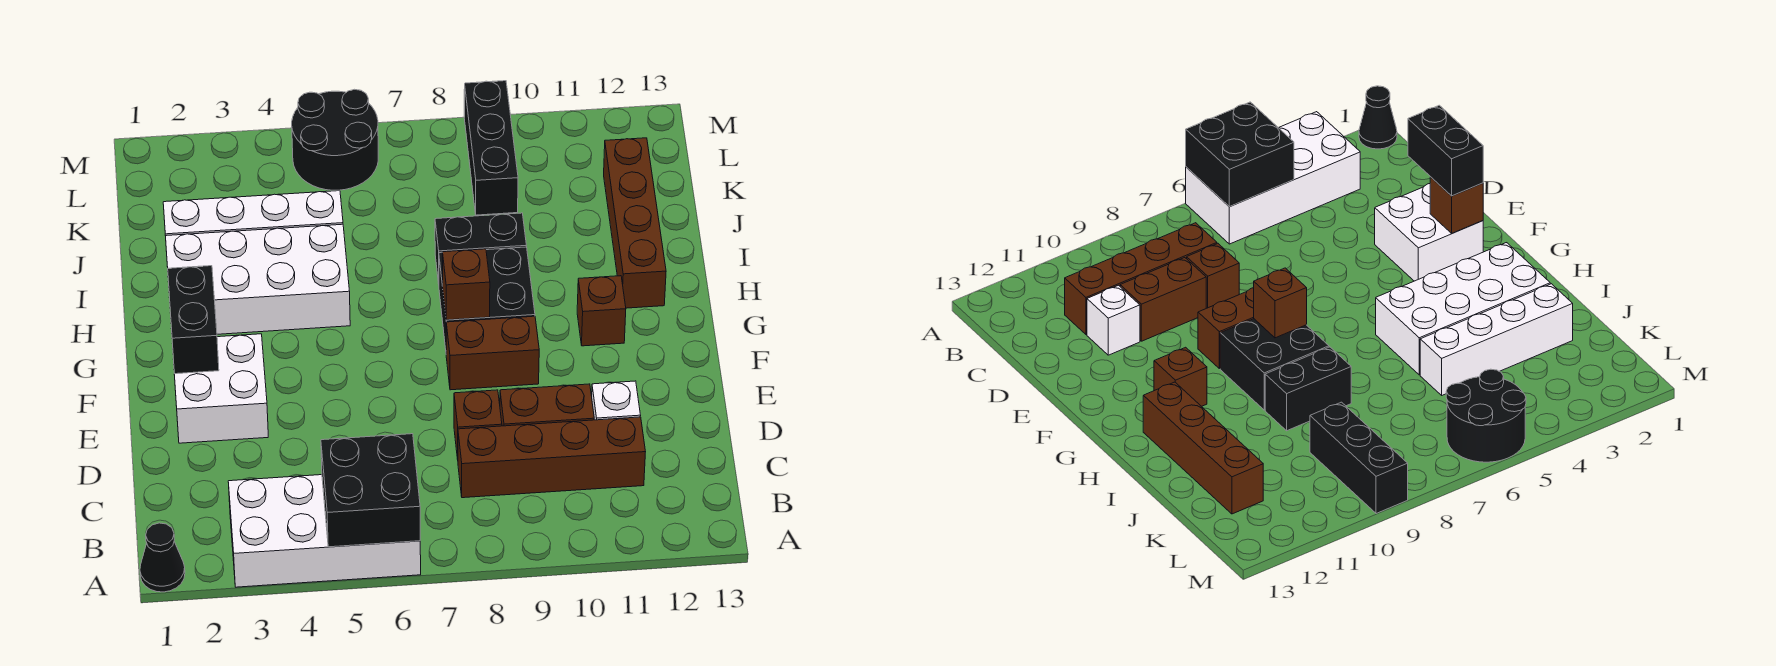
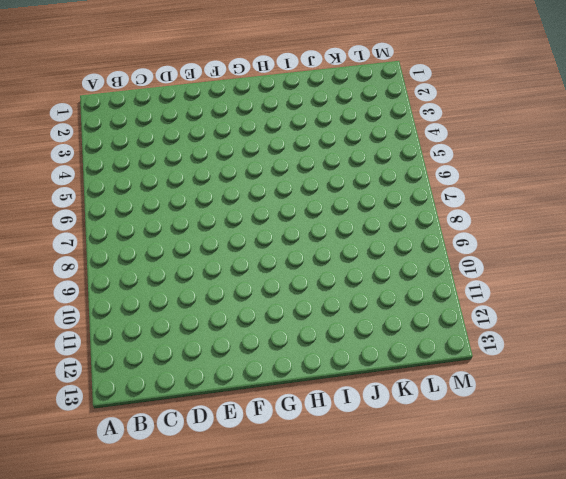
none -> black 1x1 cone [140,523,185,592]
none -> white 2x4 brick [228,475,421,587]
none -> brown 1x4 brick [458,417,645,498]

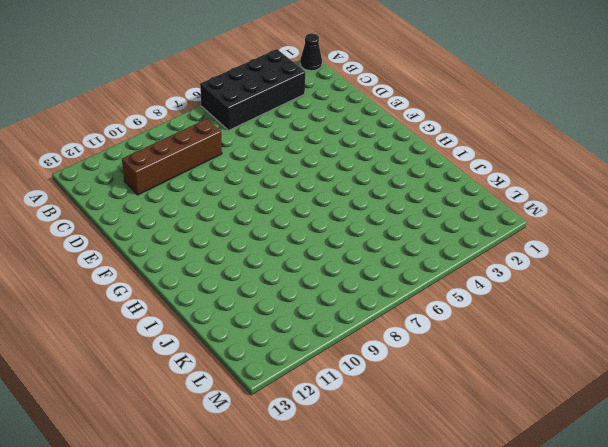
black 2x4 brick [200,49,305,130] -> white 2x4 brick [228,475,421,587]
none -> brown 1x1 brick [454,390,502,459]
none -> brown 1x2 brick [500,384,594,426]
none -> white 1x1 brick [592,381,641,420]

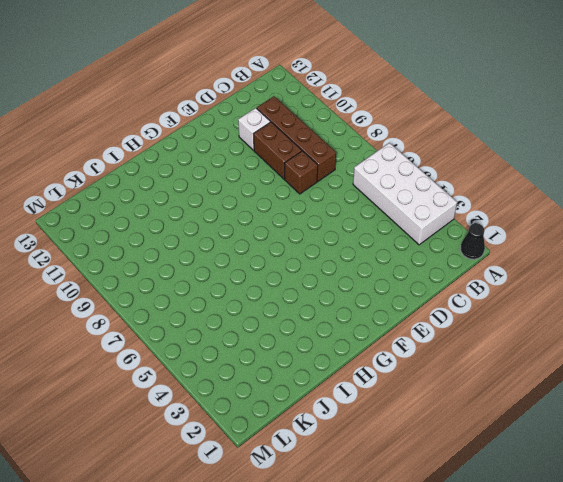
none -> white 2x2 brick [174,334,268,443]
none -> brown 1x2 brick [446,316,539,390]
none -> black 2x2 brick [439,247,535,349]

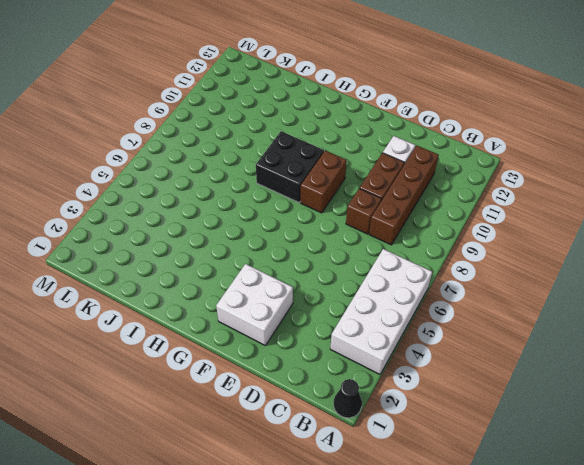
none -> brown 1x1 brick [577,276,626,346]
none -> white 2x4 brick [166,224,350,334]
none -> brown 1x4 brick [604,138,666,308]

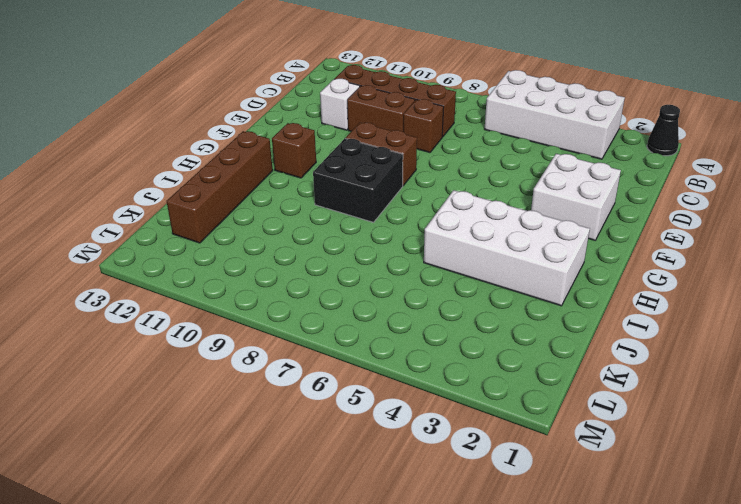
none -> black 1x2 brick [435,213,526,284]
none -> white 1x4 brick [163,191,343,236]
none -> black 1x3 brick [464,81,518,215]

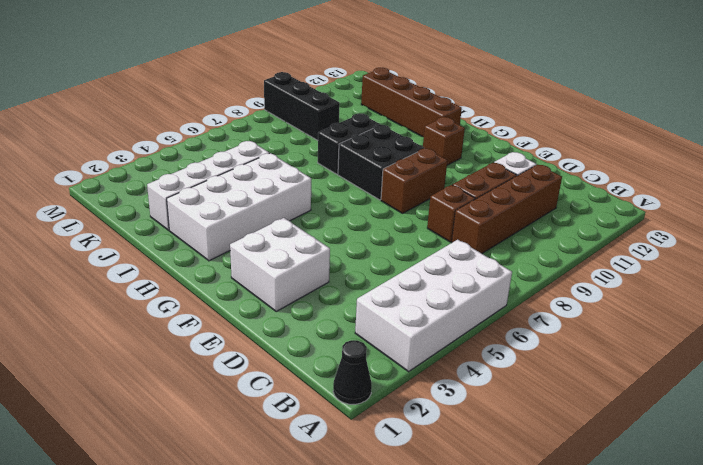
none -> black 2x2 round brick [292,89,378,190]
none -> black 2x2 brick [321,434,420,547]
none -> brown 1x1 brick [1430,177,1483,233]

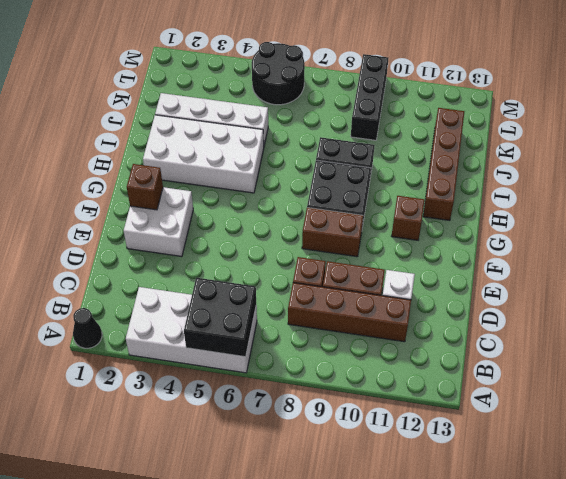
none -> brown 1x1 brick [443,249,490,320]
none -> black 1x2 brick [168,266,219,374]

